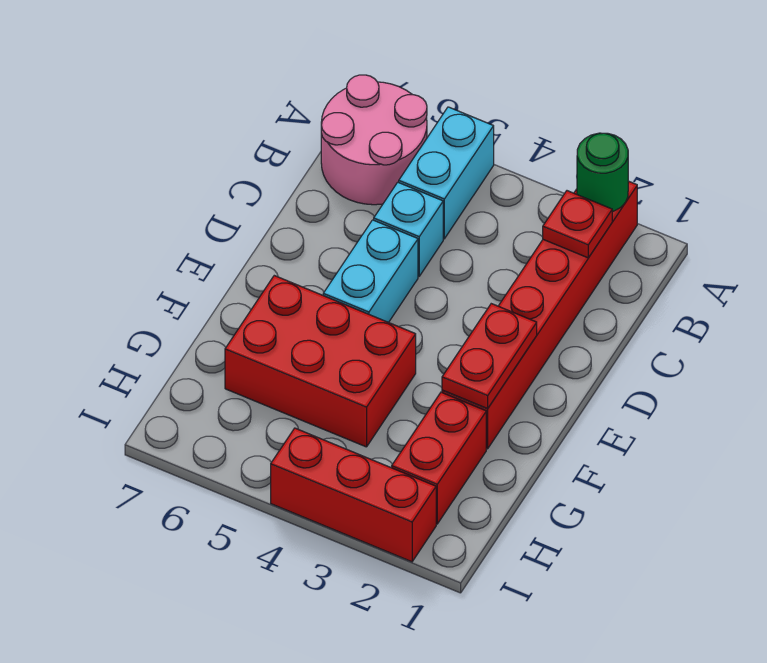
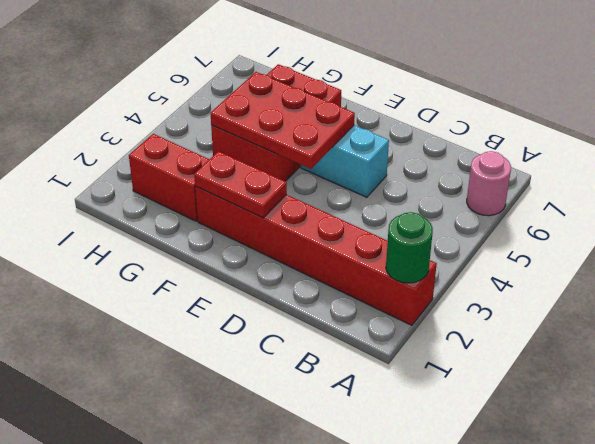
pink 1x1 round brick [467,151,511,216] -> pink 2x2 round brick [321,75,427,205]
red 2x3 plate [211,72,355,169] -> none
none -> cyan 1x2 brick [399,107,494,239]
none -> cyan 1x1 brick [374,182,443,276]

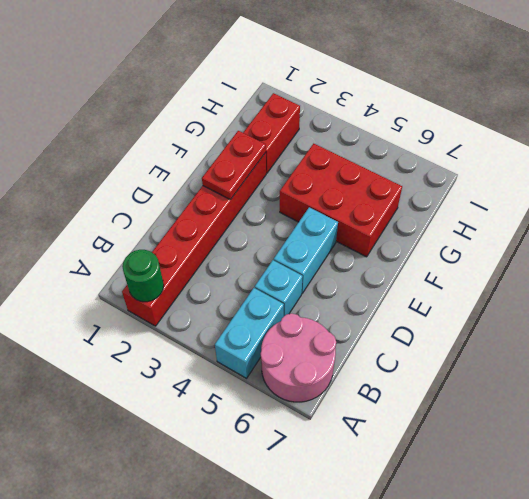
none -> red 1x3 brick [271,428,436,562]
none -> red 1x1 plate [543,191,612,258]

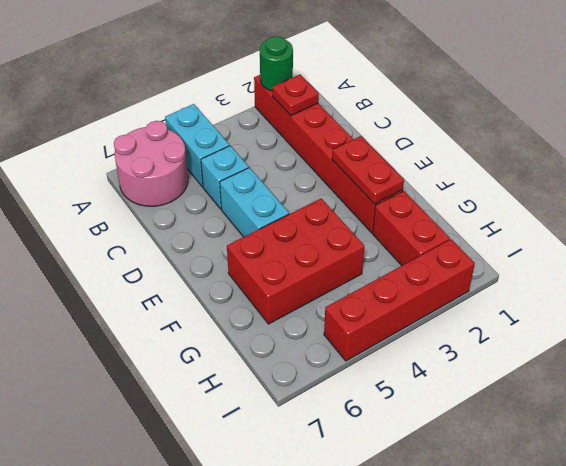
red 1x4 brick [324,239,475,361] -> red 1x3 brick [271,428,436,562]

